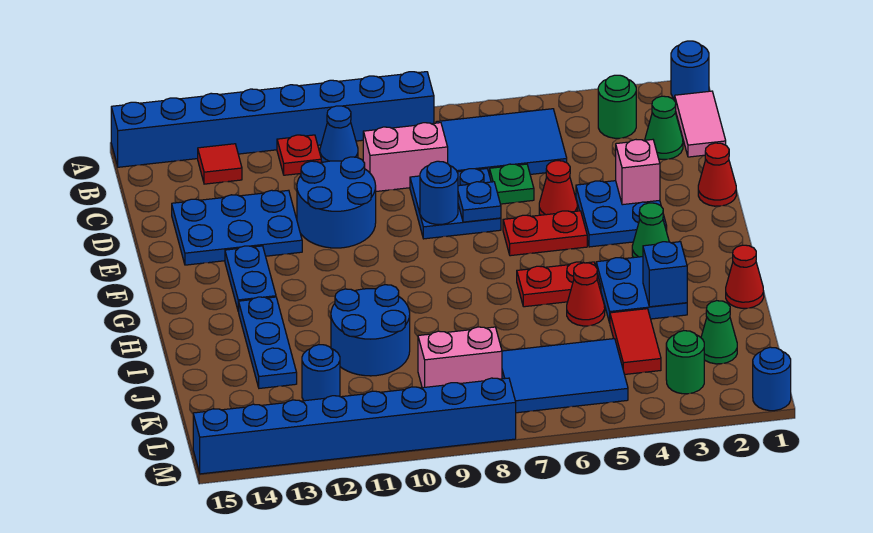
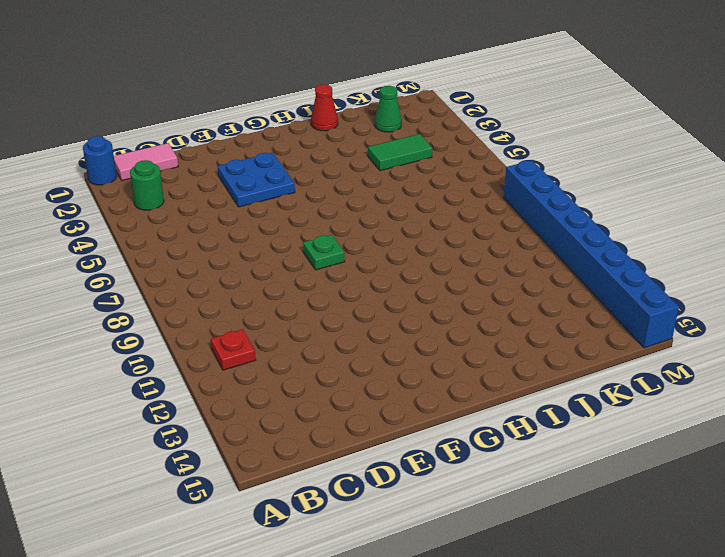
green 1x1 plate [303,235,345,270] -> green 1x1 plate moved to [490,164,534,204]
green 1x2 tile [368,134,432,171] -> red 1x2 tile [610,309,661,374]
none -> blue 1x8 brick [111,72,434,167]
none -> blue 2x3 tile [436,109,567,175]
none -> blue 1x1 cone [320,106,358,162]
none -> red 1x1 tile [198,144,242,184]

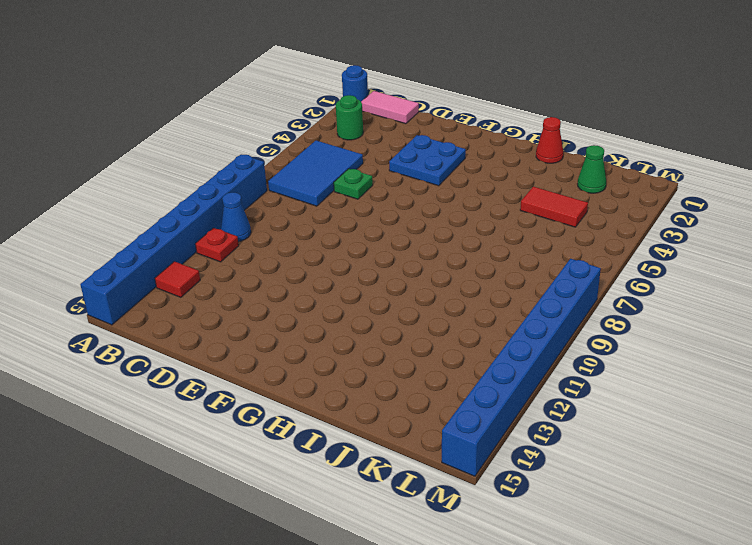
none -> green 1x1 cone [645,96,683,159]
none -> pink 1x2 brick [363,123,448,191]
none -> blue 2x2 plate [410,169,501,239]
none -> blue 2x2 round brick [297,157,376,248]

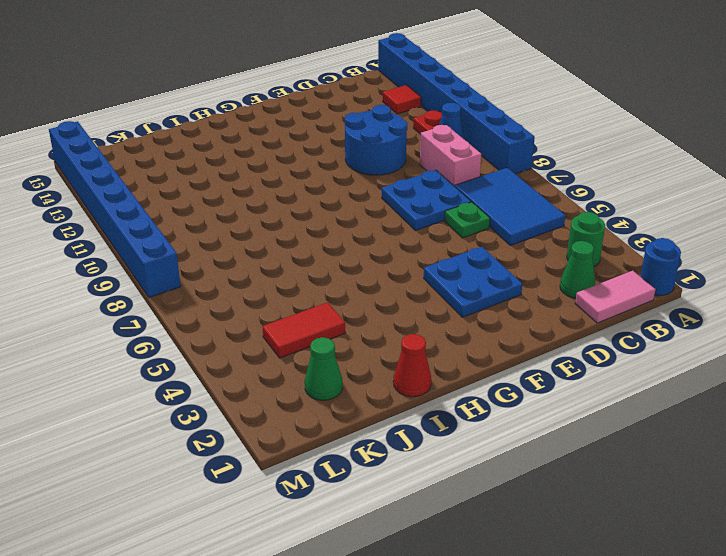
none -> blue 2x3 plate [172,190,302,265]
none -> red 1x1 cone [698,143,736,206]
none -> red 1x1 cone [539,161,577,215]
none -> red 1x2 plate [503,211,587,256]

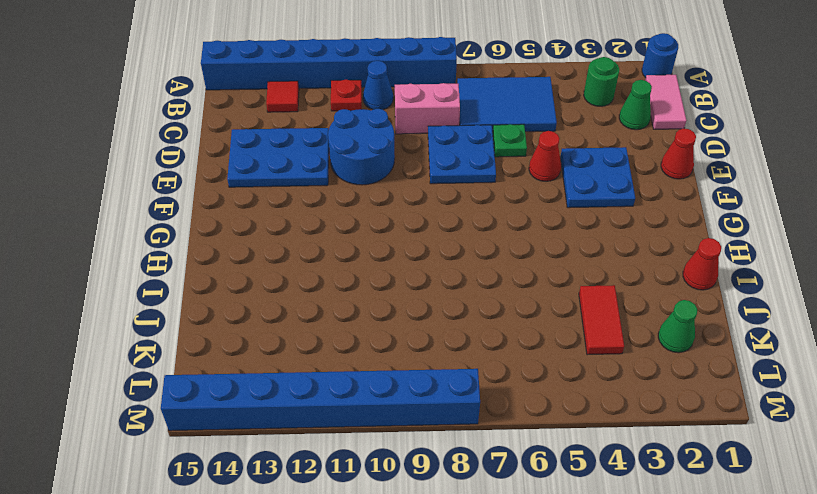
none -> red 1x2 plate [503,211,587,256]
none -> blue 1x2 plate [225,246,276,312]
none -> green 1x1 cone [632,203,669,258]
none -> blue 2x2 plate [596,257,687,323]

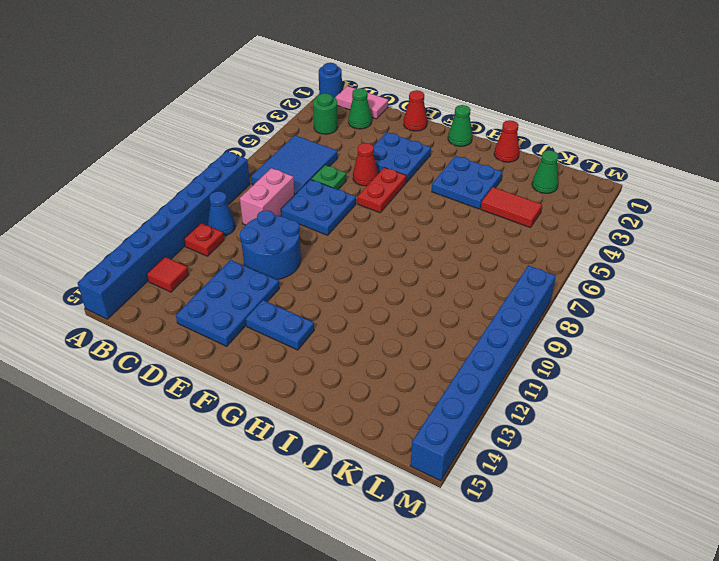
green 1x1 cone [448,105,472,146] -> green 1x1 cone moved to [632,203,669,258]
none -> red 1x2 plate [517,262,601,307]
none -> blue 1x3 plate [239,297,297,388]
none -> red 1x1 cone [567,263,605,326]
none -> blue 2x2 round brick [331,285,410,376]

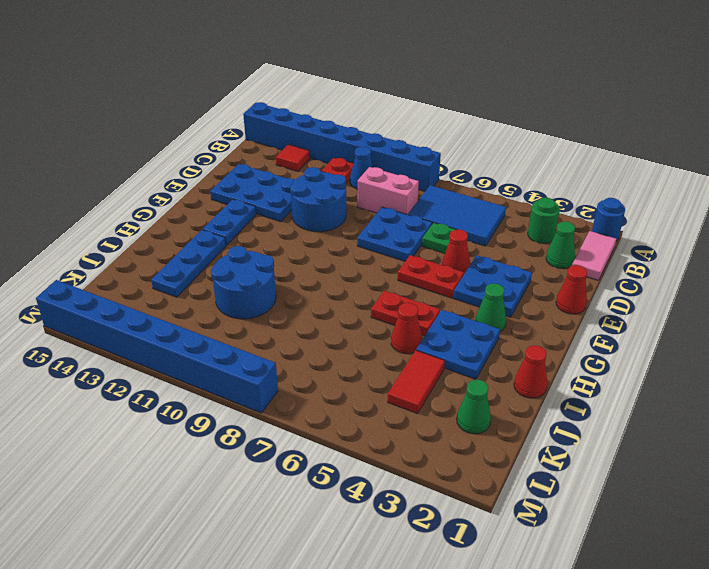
none -> blue 2x3 tile [502,339,628,413]
none -> pink 1x2 brick [418,327,502,388]
none -> blue 1x1 round brick [302,345,340,401]
none -> green 1x1 round brick [666,331,704,394]

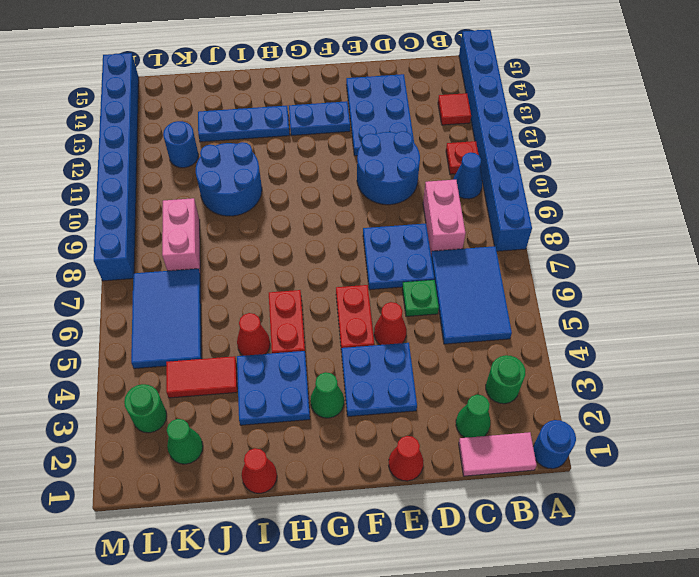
none -> blue 1x1 round brick [753,347,791,411]
none -> pink 1x1 brick [616,140,660,205]
none -> blue 1x1 plate [458,182,501,222]
none -> blue 1x1 round brick [420,161,458,224]

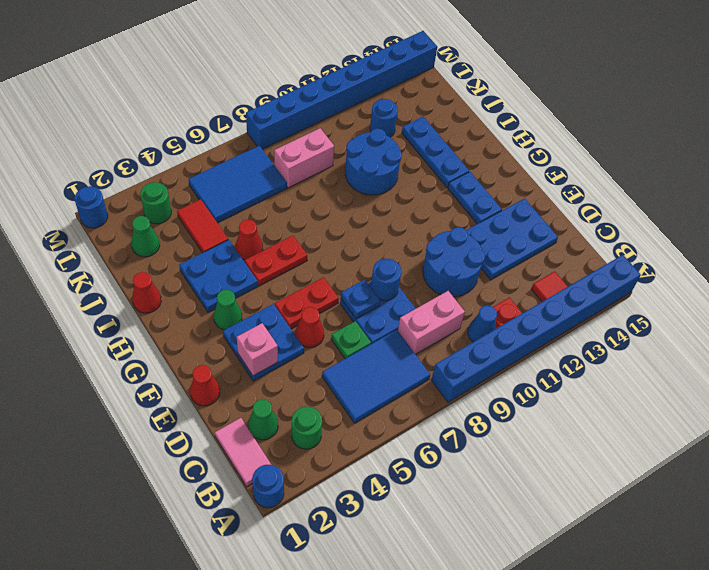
none -> blue 1x1 brick [643,242,687,307]

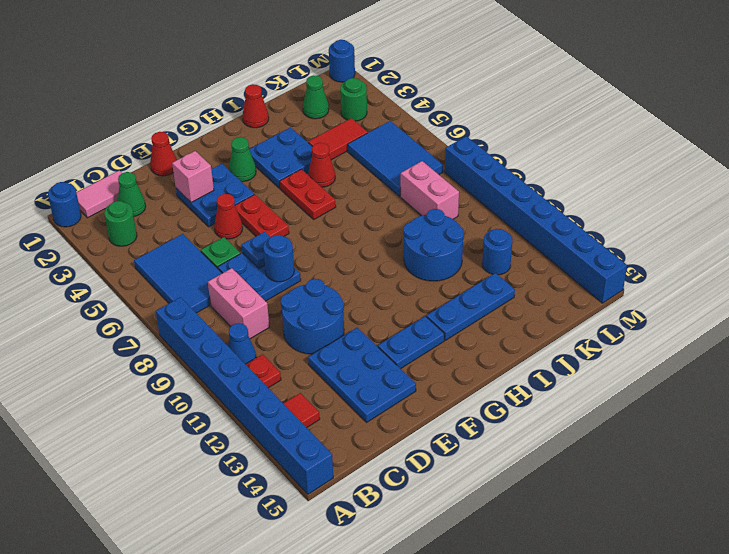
none -> blue 1x1 brick [643,242,687,307]

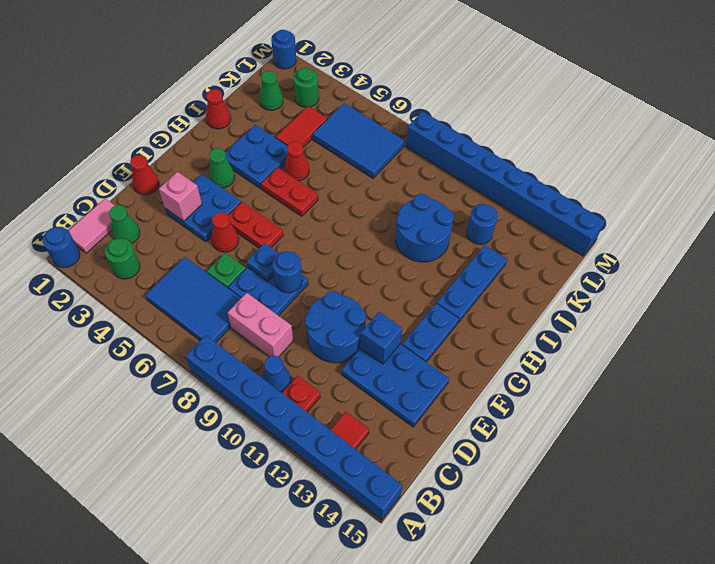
blue 1x1 brick [360,312,402,364] -> blue 1x1 brick moved to [643,242,687,307]
none -> pink 1x2 brick [418,327,502,388]

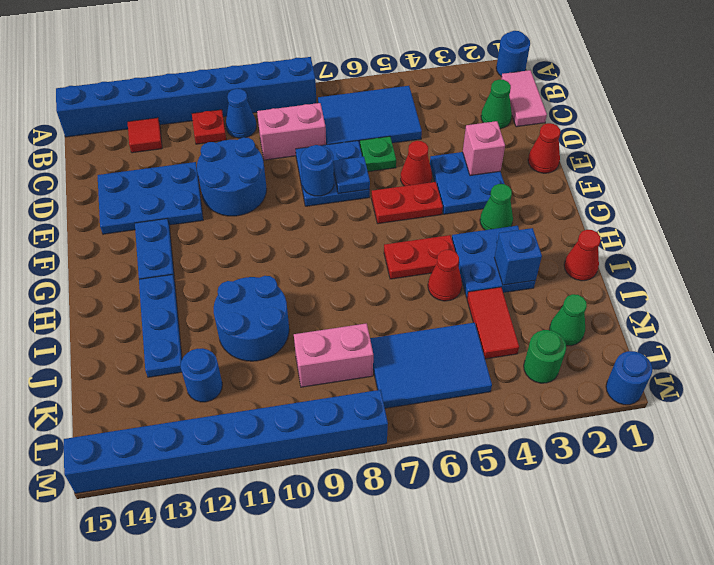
none -> green 1x1 round brick [598,75,636,138]

